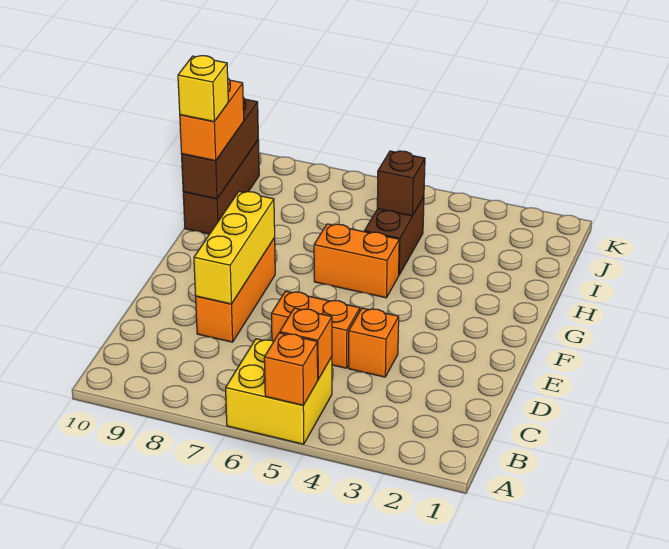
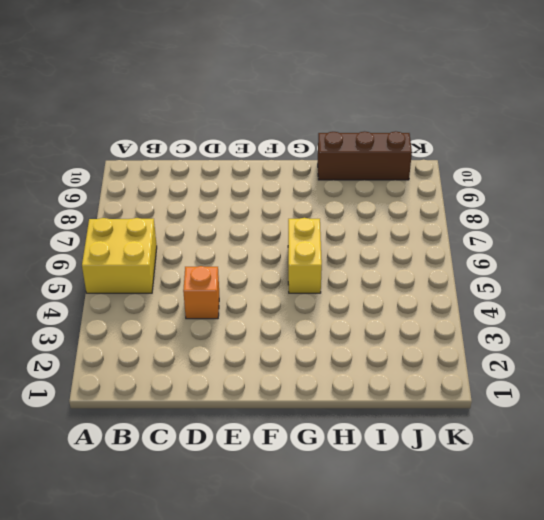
yellow 1x2 brick [288,218,322,293] -> orange 1x2 brick [314,224,399,298]
none -> orange 1x2 brick [271,291,360,368]
none -> orange 1x3 brick [196,238,275,342]
none -> brown 1x2 brick [364,197,424,275]

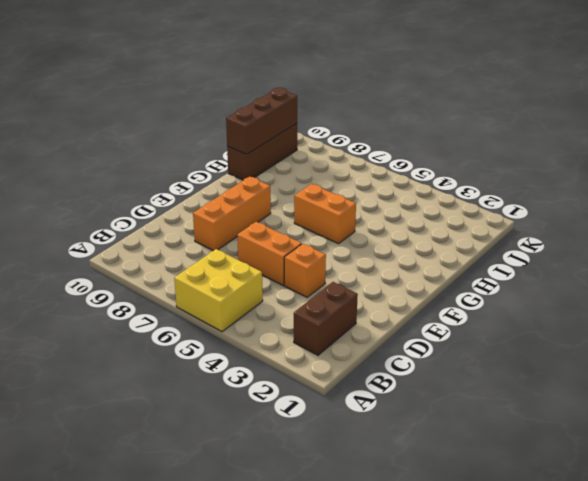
brown 1x2 brick [294,282,358,355] -> brown 1x2 brick moved to [364,197,424,275]
none -> orange 1x1 brick [264,333,318,405]
none -> orange 1x1 brick [280,308,332,379]
none -> yellow 1x3 brick [194,192,275,304]

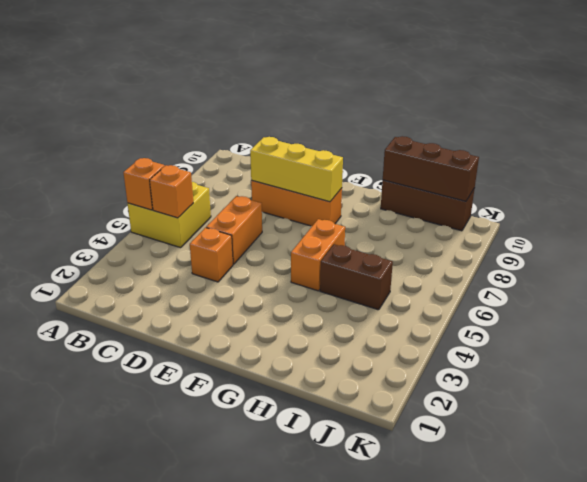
none -> brown 1x1 brick [377,151,425,216]
none -> orange 1x2 brick [180,79,244,161]
none -> yellow 1x1 brick [178,56,228,121]

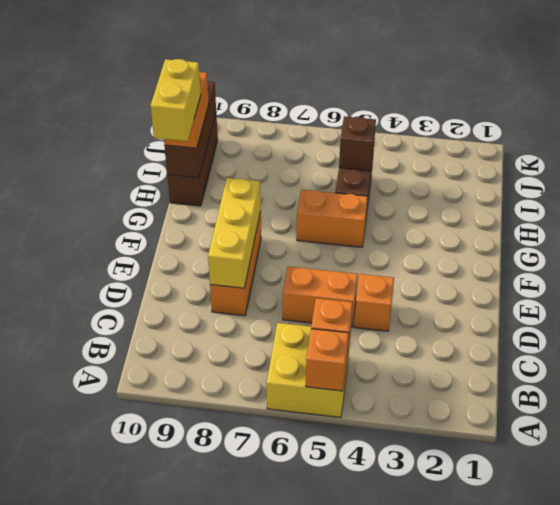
yellow 1x2 brick [151,59,201,141] -> yellow 1x1 brick [178,56,228,121]

